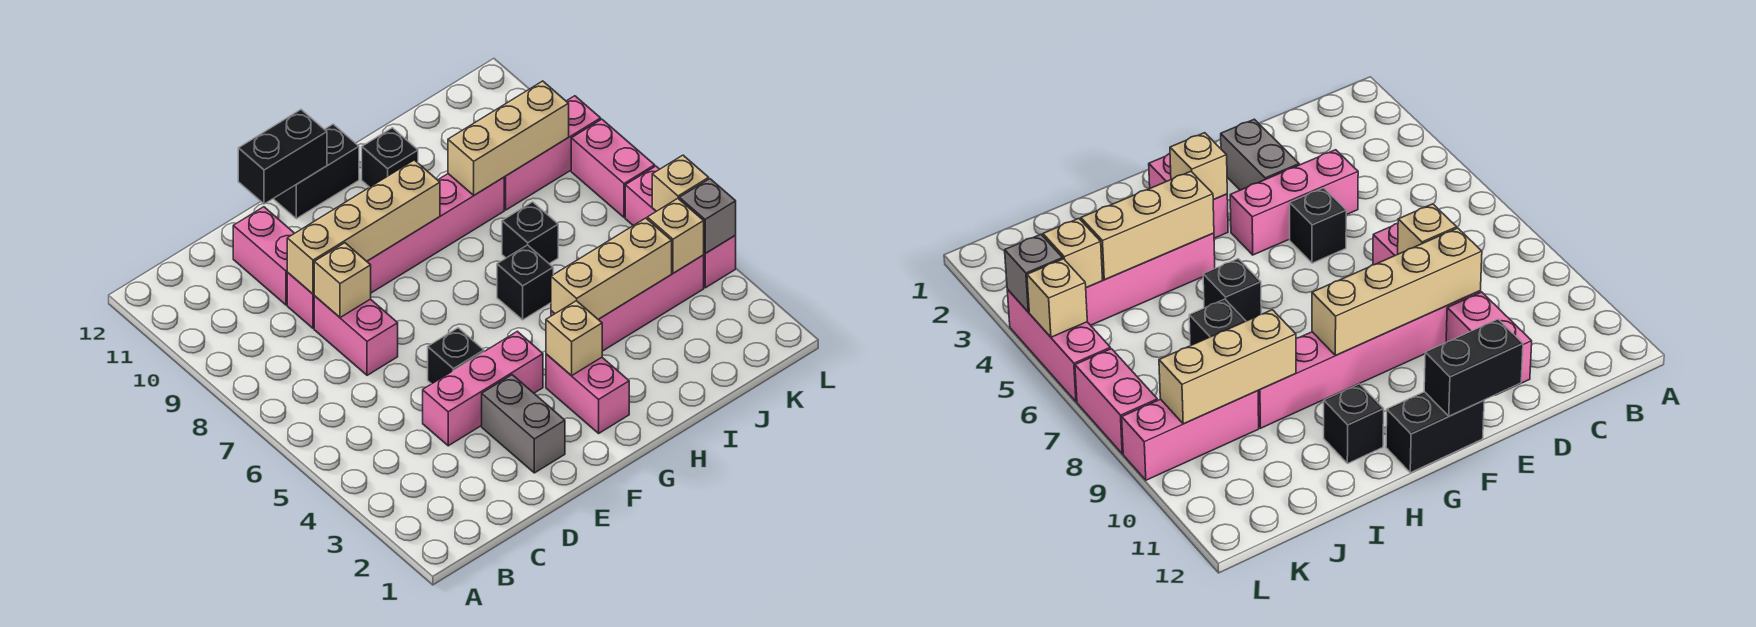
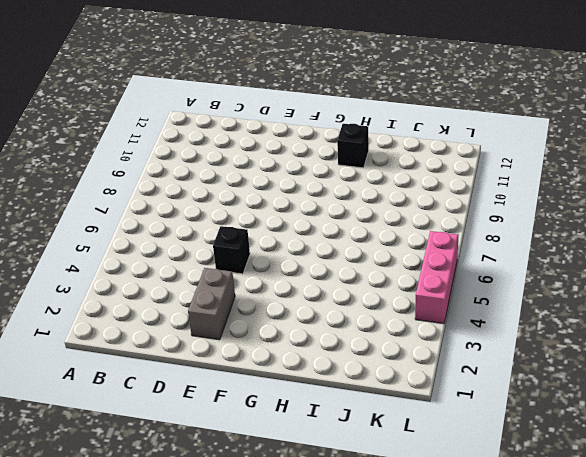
none -> pink 1x3 brick [423,331,543,446]
none -> pink 1x2 brick [314,296,398,375]
none -> pink 1x6 brick [287,174,504,328]

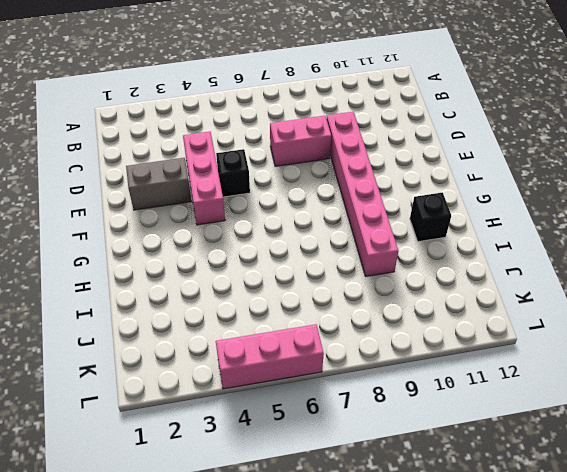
none -> pink 1x2 brick [233,207,294,305]
none -> black 1x2 brick [273,124,359,219]
none -> pink 1x2 brick [546,354,629,433]

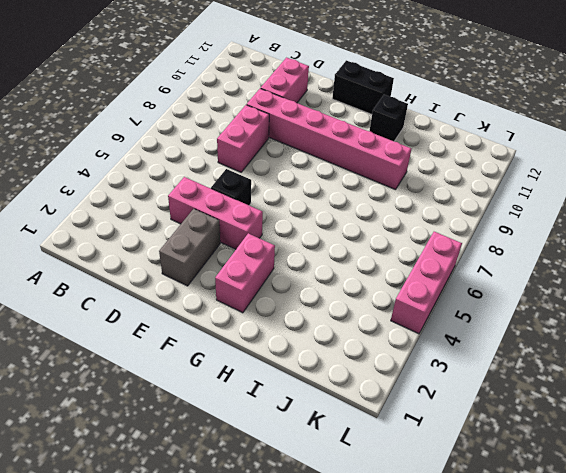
none -> pink 1x4 brick [551,255,704,351]
none -> black 1x1 brick [497,245,553,320]
none -> black 1x1 brick [502,202,558,264]

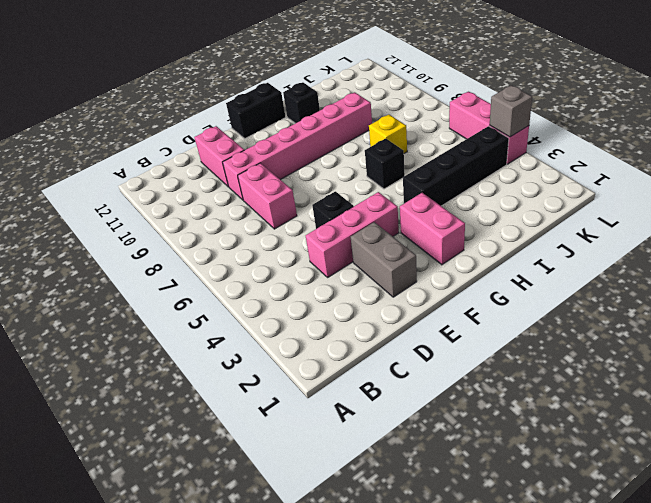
black 1x4 brick [403,126,509,206] -> pink 1x4 brick [551,255,704,351]
yellow 1x1 brick [369,115,407,153] -> black 1x1 brick [502,202,558,264]
none -> pink 1x3 brick [504,96,601,210]
none -> pink 1x2 brick [571,119,655,218]
none -> tan 1x1 brick [314,243,371,318]

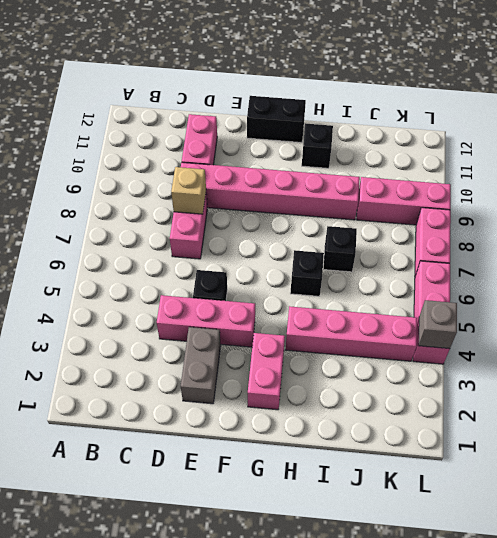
none -> tan 1x4 brick [287,160,440,294]
none -> black 1x2 brick [238,110,327,204]
none -> tan 1x1 brick [546,301,602,376]

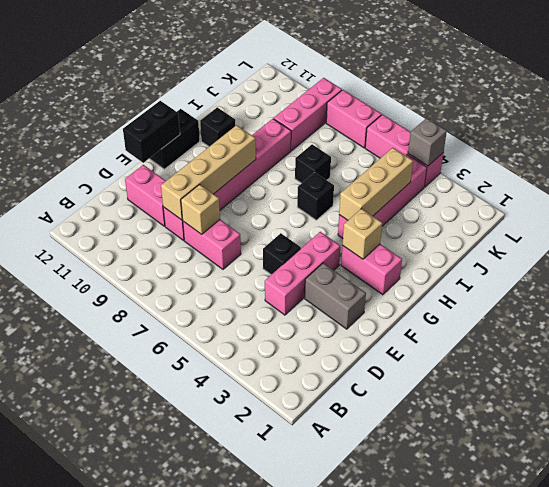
none -> tan 1x3 brick [448,81,569,195]
none -> tan 1x1 brick [647,199,704,273]
none -> tan 1x1 brick [652,155,709,211]

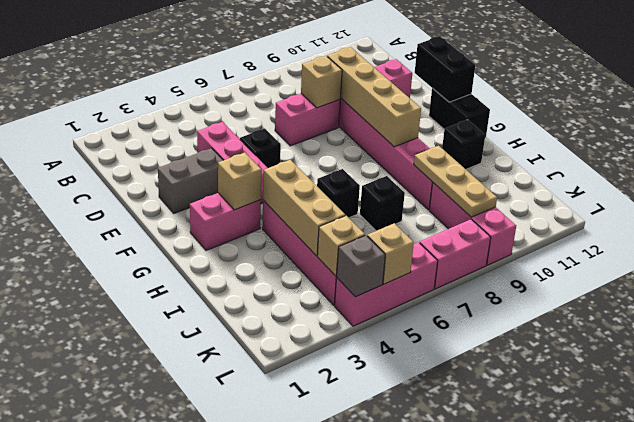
tan 1x3 plate [414,146,497,217] -> tan 1x3 brick [448,81,569,195]

